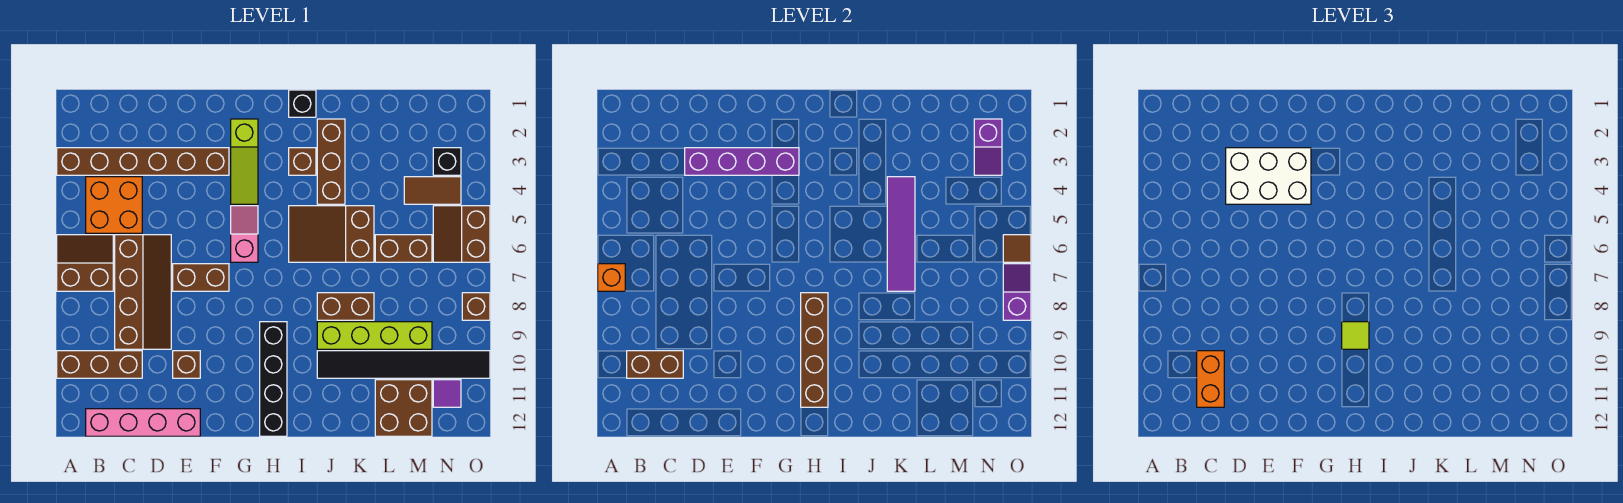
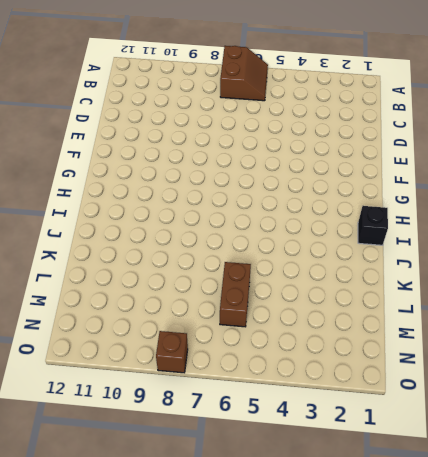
none -> brown 1x6 brick [57,148,229,175]
none -> brown 1x3 brick [57,351,142,378]
none -> orange 2x2 brick [86,177,142,233]
none -> pink 1x4 brick [86,409,200,436]

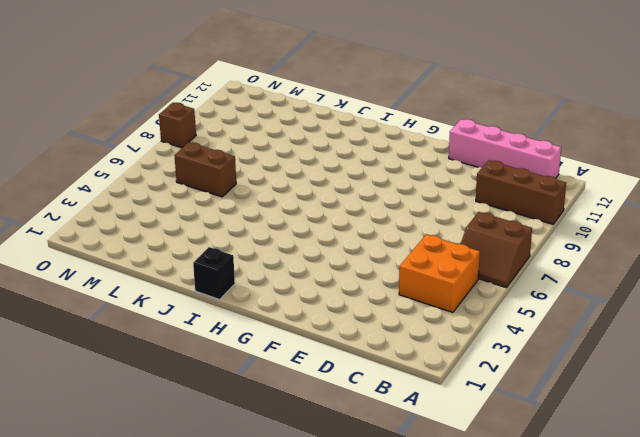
none -> brown 1x6 brick [57,148,229,175]
none -> brown 2x4 slope [115,235,171,349]
none -> brown 1x2 brick [173,264,229,291]
none -> brown 1x1 brick [173,351,200,378]

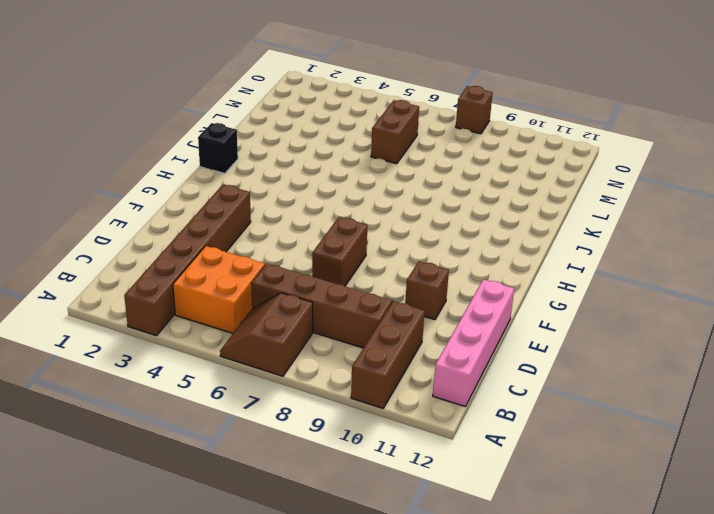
none -> lime 1x3 slope [231,119,258,204]
none -> pink 1x2 slope [231,206,258,262]
none -> black 1x4 brick [260,322,287,436]
none -> brown 1x1 brick [289,148,316,175]

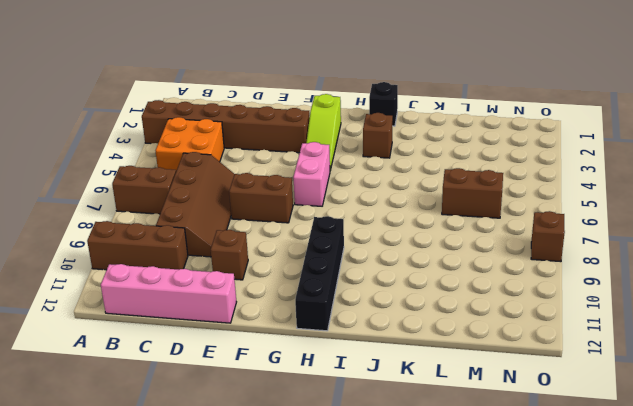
pink 1x2 brick [293,142,330,206] -> pink 1x2 slope [231,206,258,262]
none -> brown 2x3 slope [289,206,374,262]
none -> brown 1x3 brick [317,119,345,204]
none -> brown 1x2 brick [317,293,374,320]
none -> lime 1x4 brick [317,322,432,349]

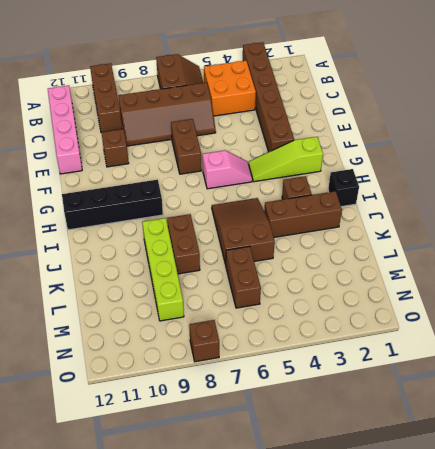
none -> black 1x6 tile [317,351,490,378]
none -> brown 2x2 brick [375,380,432,436]
none -> brown 1x2 tile [404,177,461,204]
none -> black 1x1 brick [433,148,461,175]

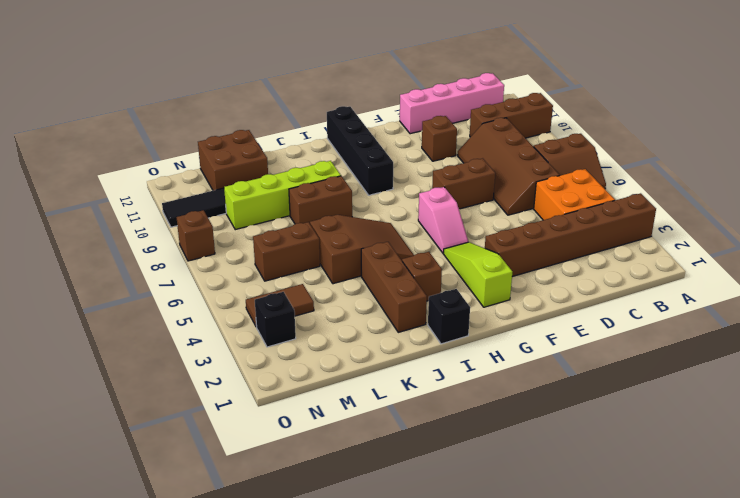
none -> brown 2x2 slope [433,206,490,262]
none -> purple 1x1 tile [433,380,461,407]
none -> orange 1x1 brick [598,264,625,291]
none -> brown 1x2 brick [627,351,683,378]

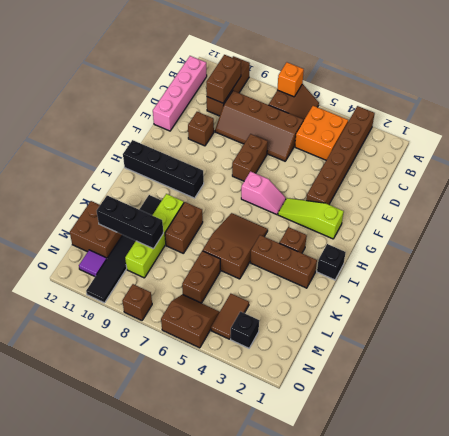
black 1x3 brick [97,196,163,249] -> none
none -> purple 1x4 brick [685,148,799,175]
none -> brown 1x4 brick [801,293,828,407]
none -> purple 1x4 tile [887,177,915,291]
none -> purple 1x2 slope [974,119,1002,175]

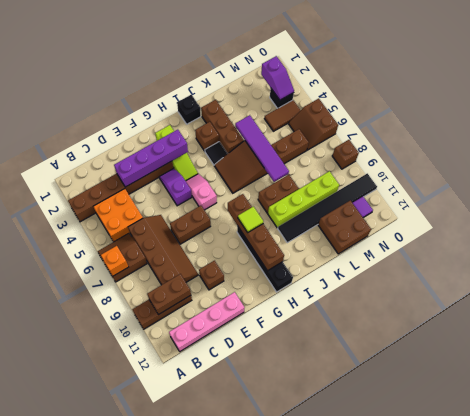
purple 1x2 slope [159,168,192,206] -> purple 1x2 slope moved to [1003,264,1031,320]
black 1x1 tile [205,142,228,165] -> none
none -> brown 1x1 tile [1003,235,1031,262]
none -> orange 1x2 brick [1197,351,1224,407]
none -> white 2x3 brick [1226,148,1311,204]

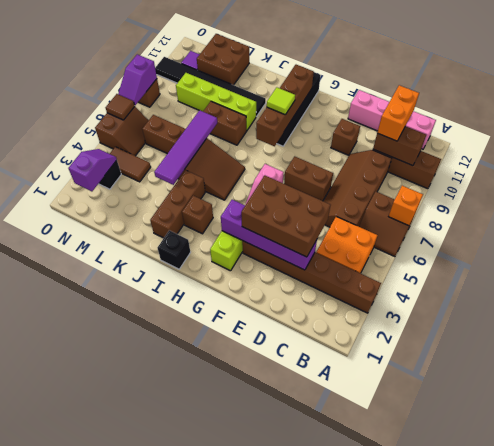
brown 2x3 brick [241,175,330,257] -> white 2x3 brick [1226,148,1311,204]

